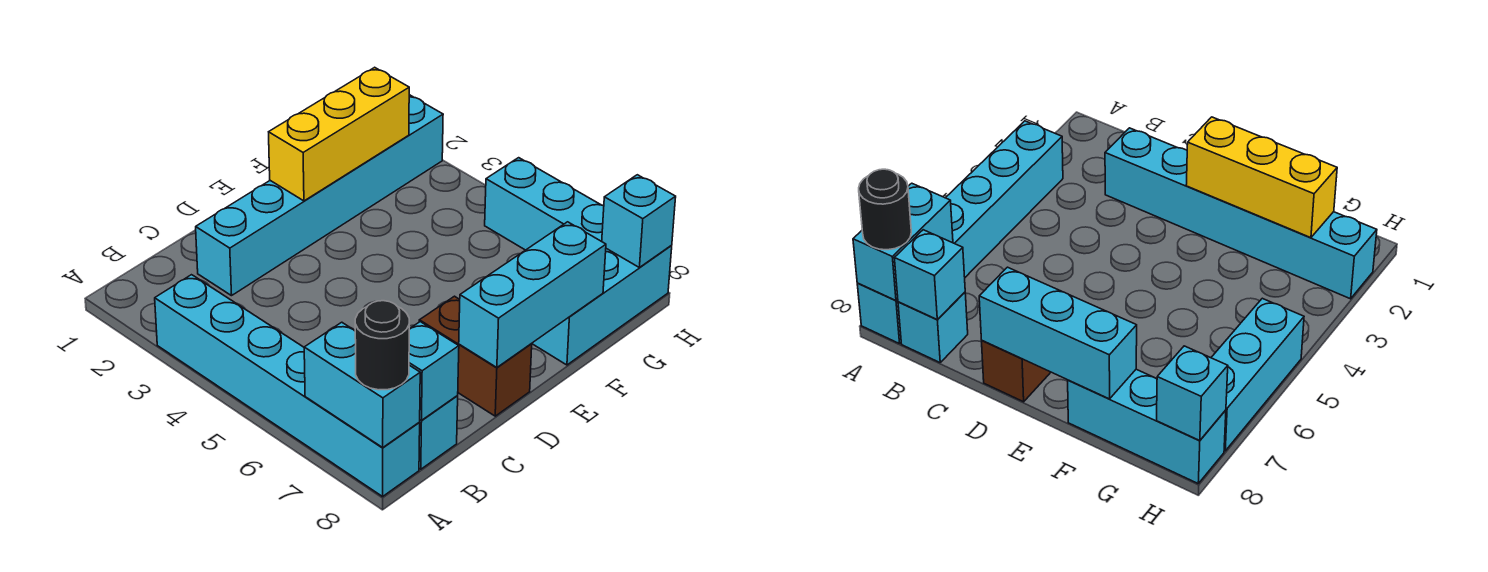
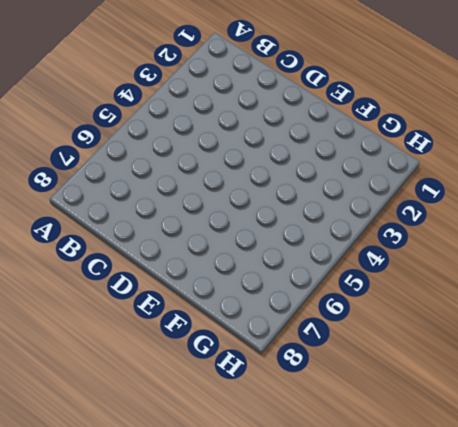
none -> cyan 1x6 brick [155,275,420,497]
none -> cyan 1x1 brick [419,396,458,469]
none -> cyan 1x6 brick [196,95,443,296]

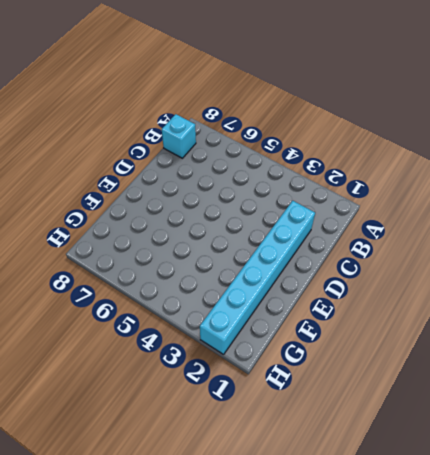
none -> cyan 1x6 brick [155,275,420,497]
none -> brown 1x2 brick [419,296,532,416]
none -> cyan 1x3 brick [532,245,672,365]

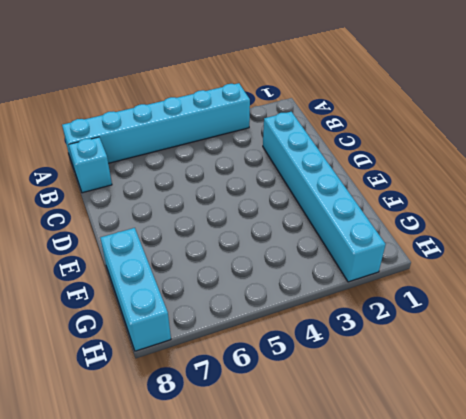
none -> brown 1x2 brick [419,296,532,416]
none -> cyan 1x3 brick [485,158,604,250]
none -> cyan 1x2 brick [304,322,420,447]

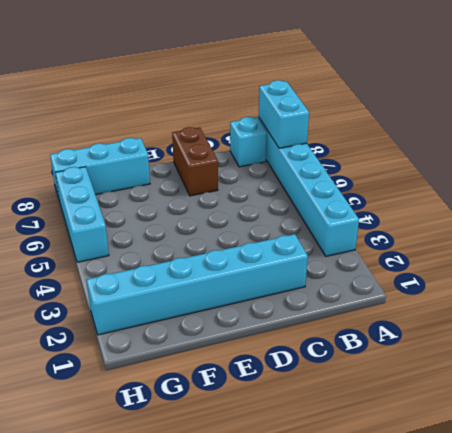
none -> cyan 1x1 brick [409,322,459,420]
none -> cyan 1x3 brick [459,222,606,368]
none -> yellow 1x3 brick [269,67,409,201]

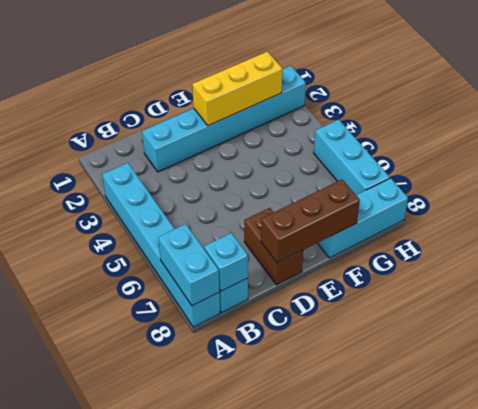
brown 1x3 brick [261,180,360,263] -> cyan 1x3 brick [459,222,606,368]
none -> cyan 1x1 brick [602,175,676,267]
none -> black 1x1 round brick [355,301,409,390]

